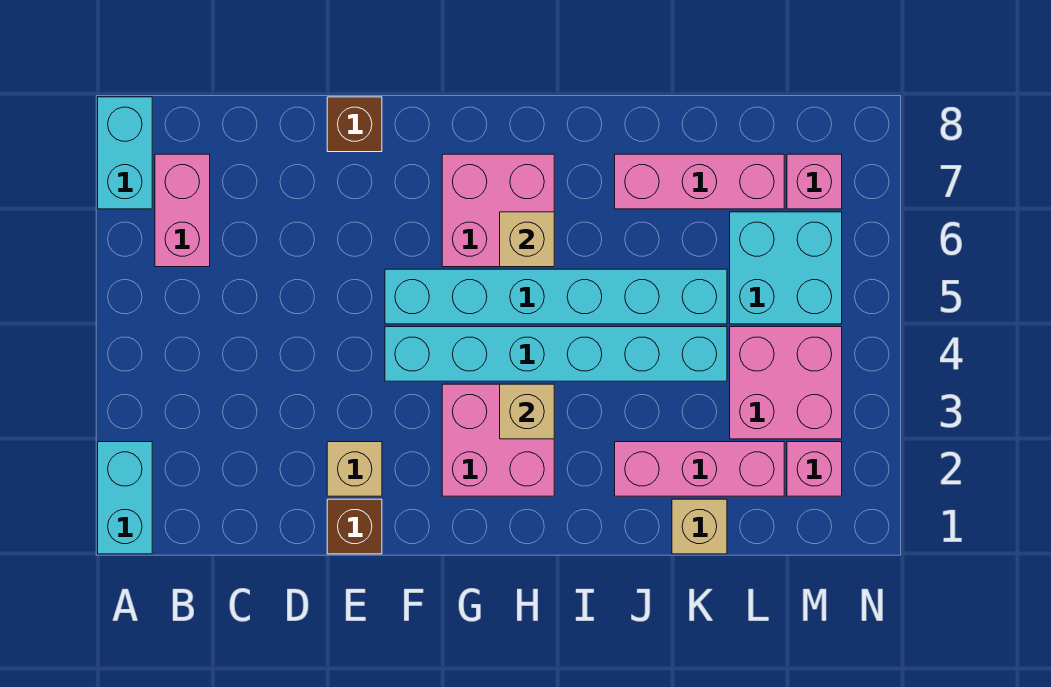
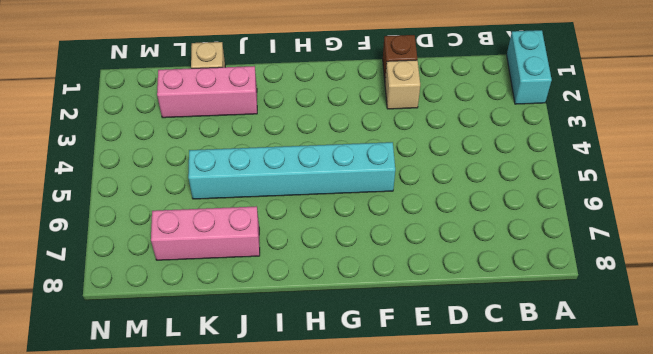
none -> cyan 1x2 brick [98,97,152,209]
none -> pink 1x2 brick [155,154,210,267]
none -> brown 1x1 brick [327,97,382,152]

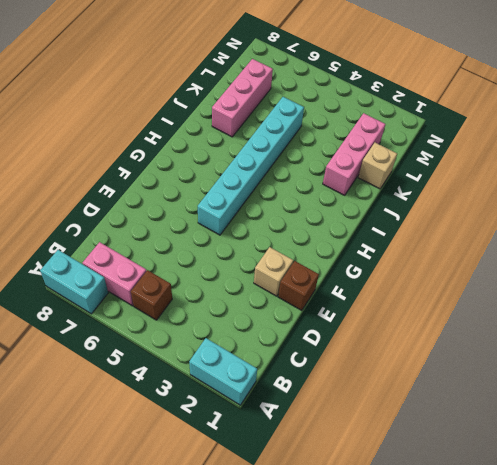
brown 1x1 brick [131,270,172,320] -> brown 1x1 brick moved to [327,97,382,152]
none -> cyan 1x6 brick [385,327,727,381]
none -> pink 2x2 brick [442,384,554,496]
none -> pink 2x2 brick [442,154,554,267]

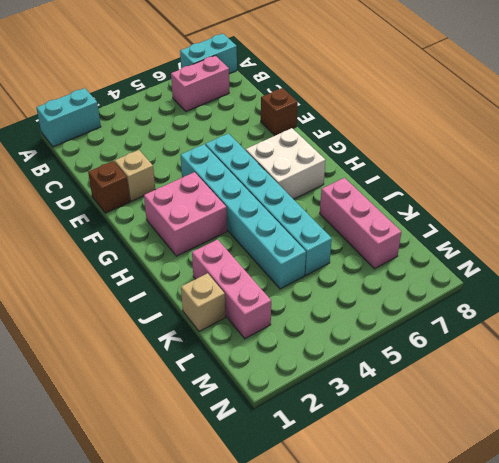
white 2x2 brick [246,128,325,199] -> pink 2x2 brick [442,154,554,267]
none -> pink 2x2 brick [730,327,842,439]
none -> cyan 2x2 brick [730,212,842,324]
none -> pink 1x1 brick [787,442,842,496]

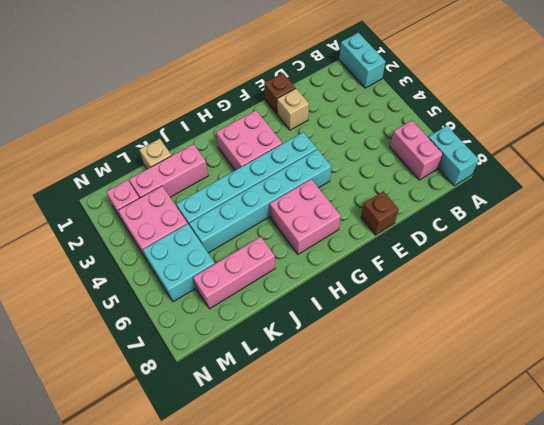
none -> pink 1x1 brick [787,154,842,209]
none -> tan 1x1 brick [500,384,554,439]
none -> tan 1x1 brick [500,212,554,267]

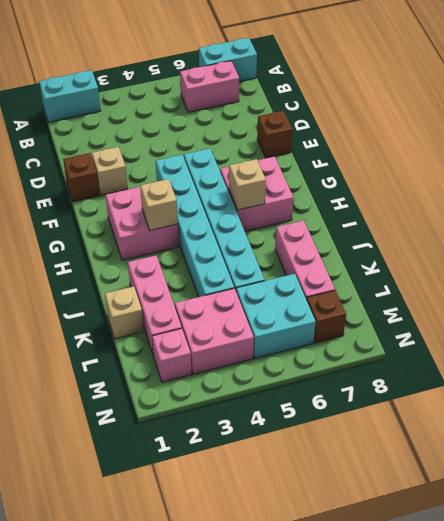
brown 1x1 brick [307,290,346,343] -> pink 1x1 brick [787,154,842,209]

